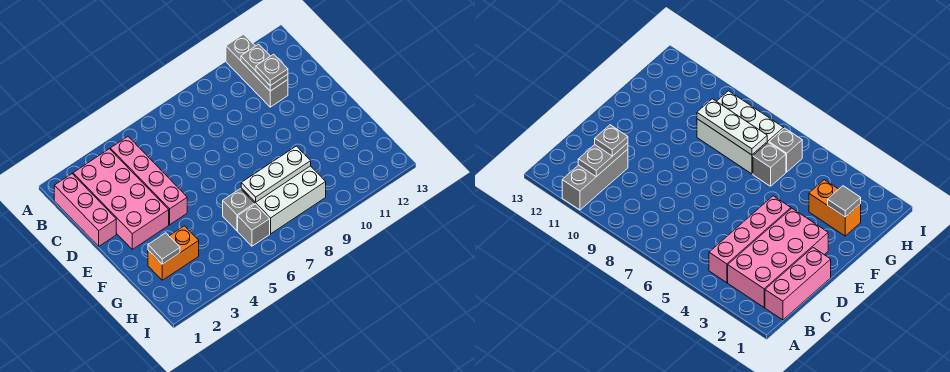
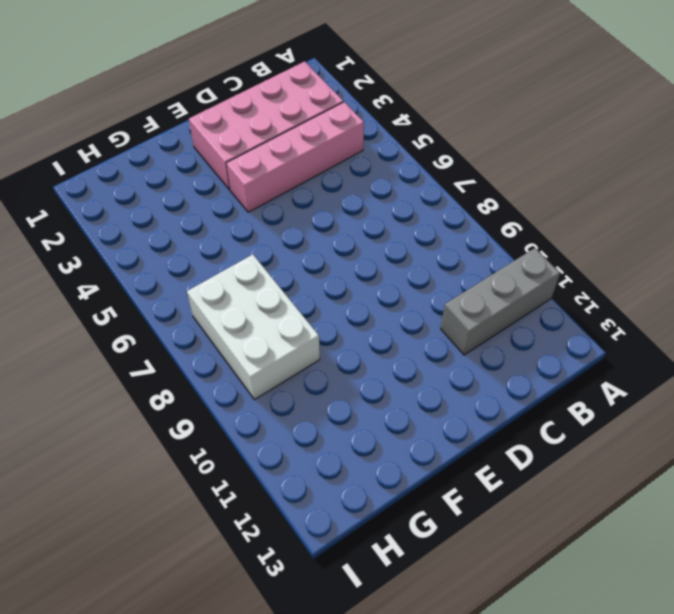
none -> pink 1x3 brick [54,174,116,246]
none -> orange 1x2 brick [148,226,199,280]
none -> grey 1x1 brick [223,189,255,231]

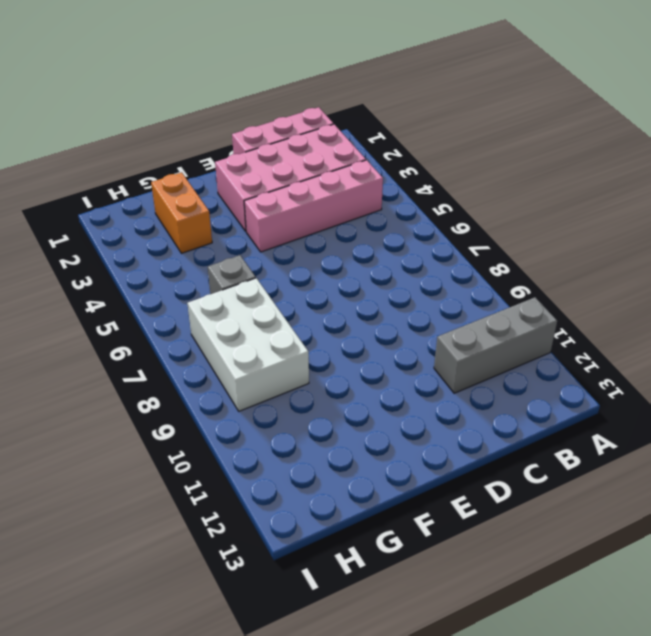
none -> grey 1x1 brick [238,204,270,246]
none -> grey 1x2 plate [241,44,288,91]
none -> grey 1x1 tile [148,233,180,264]

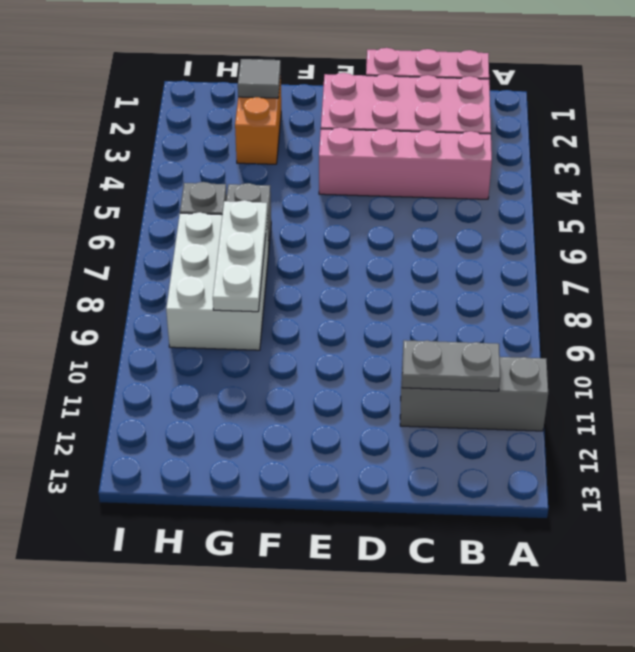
none -> grey 1x1 plate [256,54,288,86]

